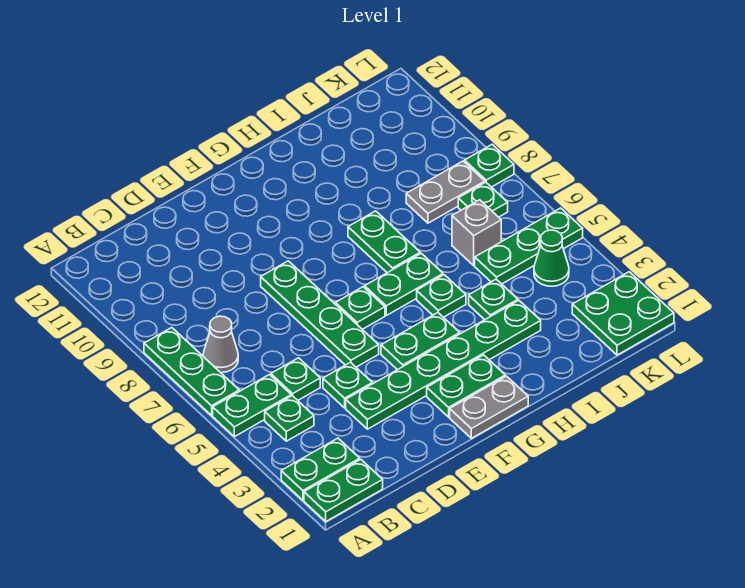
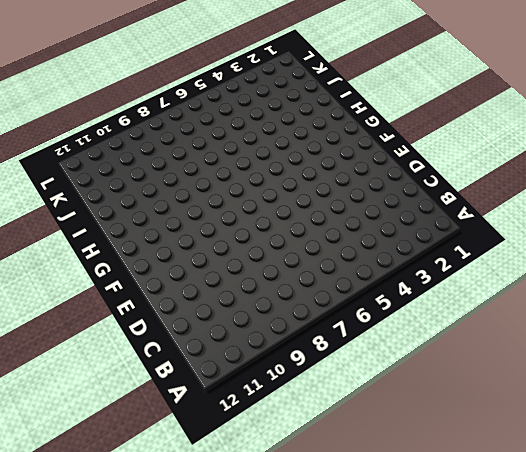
none -> green 1x2 plate [304,459,383,521]
none -> green 1x2 plate [281,438,360,500]
none -> green 1x2 plate [213,375,291,437]

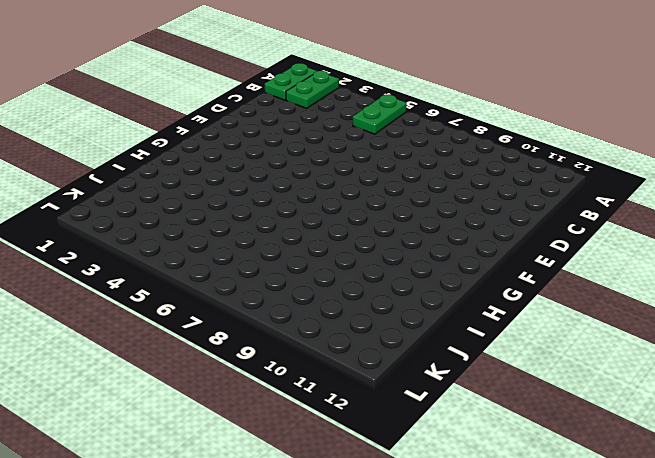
none -> green 1x3 plate [144,328,239,415]
none -> green 1x1 plate [265,396,314,441]
none -> grey 1x1 cone [203,316,238,373]

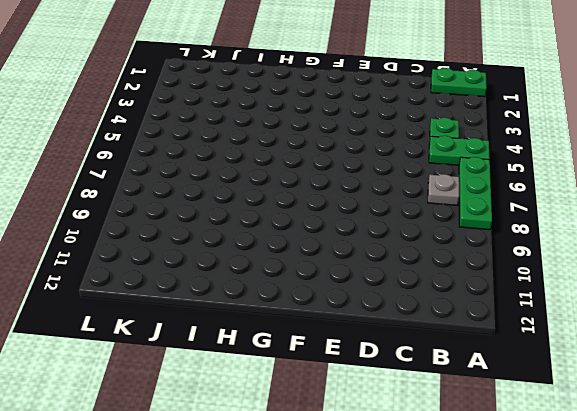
grey 1x1 plate [428,174,459,205] -> grey 1x1 cone [203,316,238,373]
none -> green 1x2 plate [281,438,360,500]
none -> green 1x1 plate [271,358,320,400]
none -> green 1x6 plate [346,301,541,429]

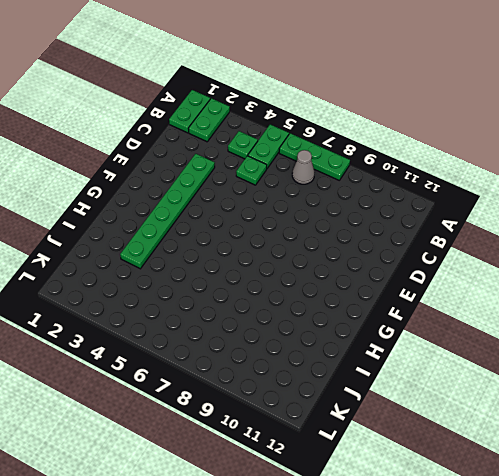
none -> green 1x1 plate [323,363,372,408]
none -> green 1x4 plate [261,261,379,367]
none -> grey 1x2 plate [450,376,528,438]

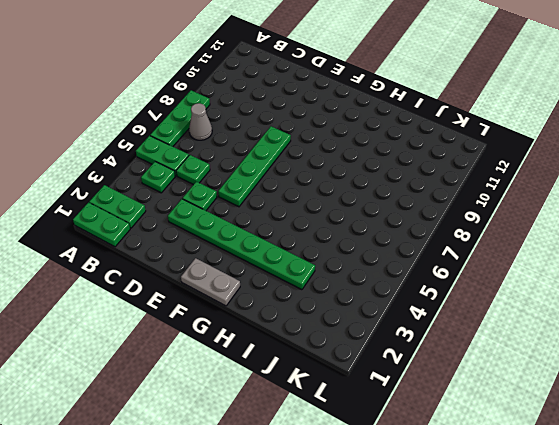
none -> green 1x2 plate [427,355,505,417]
none -> green 1x2 plate [381,313,460,370]
none -> green 1x1 plate [335,287,385,329]

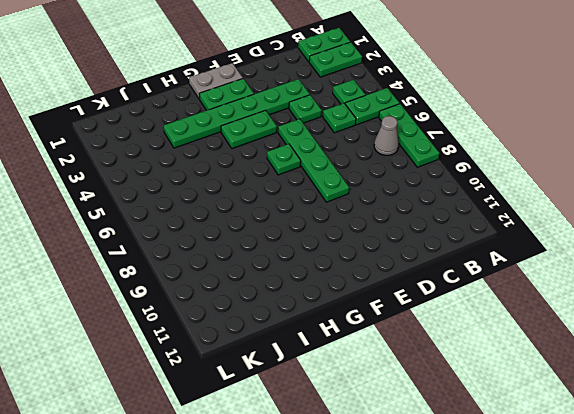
none -> green 1x2 plate [365,253,443,315]
none -> green 1x1 plate [417,275,466,317]
none -> green 1x2 plate [348,211,420,273]

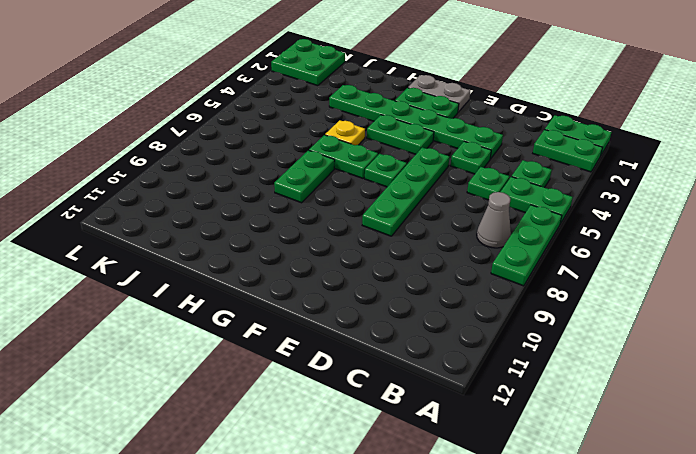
yellow 1x1 plate [325,120,365,145] -> green 1x1 plate [417,275,466,317]
none -> green 1x1 plate [469,279,518,320]
none -> green 1x3 plate [475,208,583,284]
none -> grey 1x1 brick [452,200,501,265]

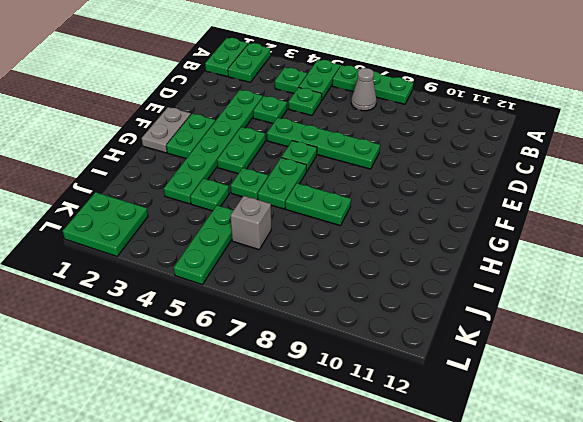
none -> grey 1x2 plate [406,161,485,223]
none -> green 1x1 cone [534,230,569,286]
none -> green 1x1 plate [458,182,508,217]

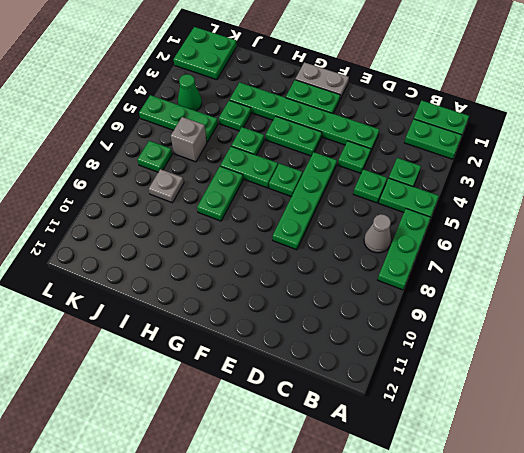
grey 1x1 plate [149,169,184,203] -> grey 1x2 plate [406,161,485,223]
none -> green 1x1 plate [465,144,514,187]

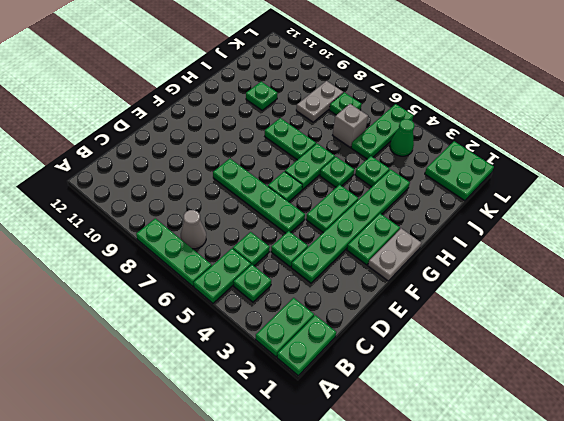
green 1x1 plate [246,82,277,110] -> green 1x1 plate moved to [465,144,514,187]

